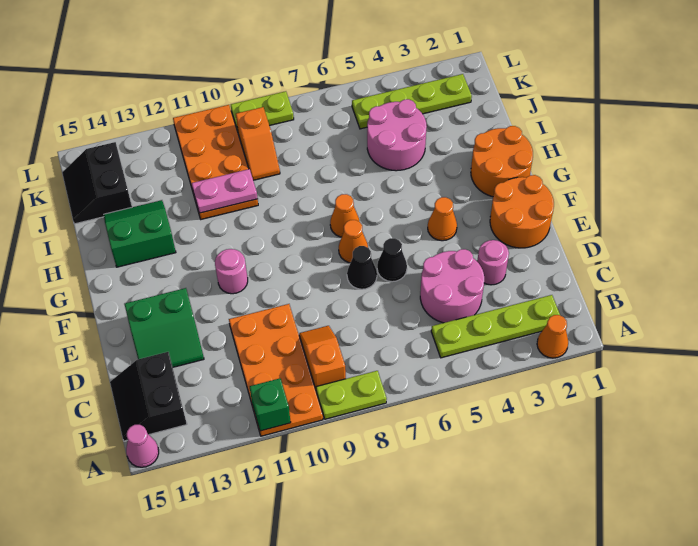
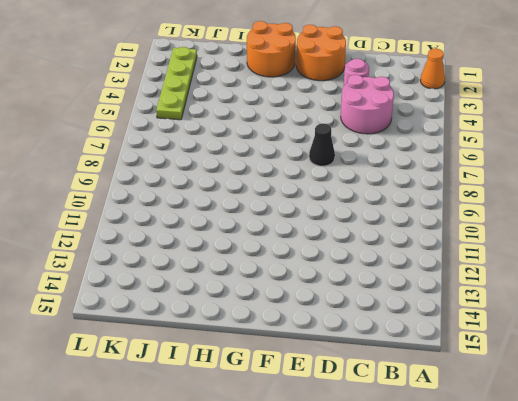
none -> lime 1x2 plate [316,371,387,419]
none -> orange 2x4 plate [229,304,323,436]
none -> pink 1x1 cone [126,425,159,467]

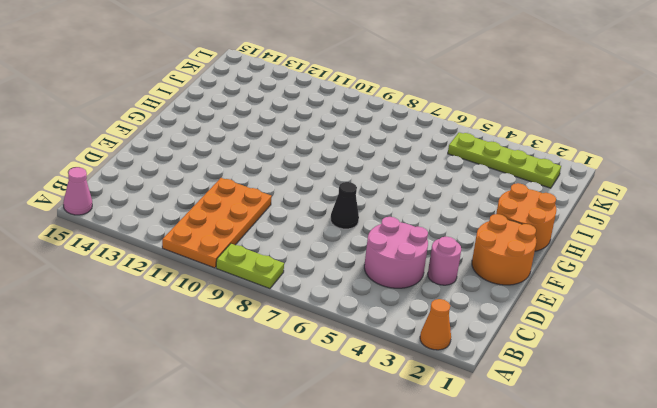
none -> lime 1x4 plate [431,295,560,358]
none -> orange 1x2 slope [299,326,346,390]
none -> black 2x2 slope [110,352,187,441]

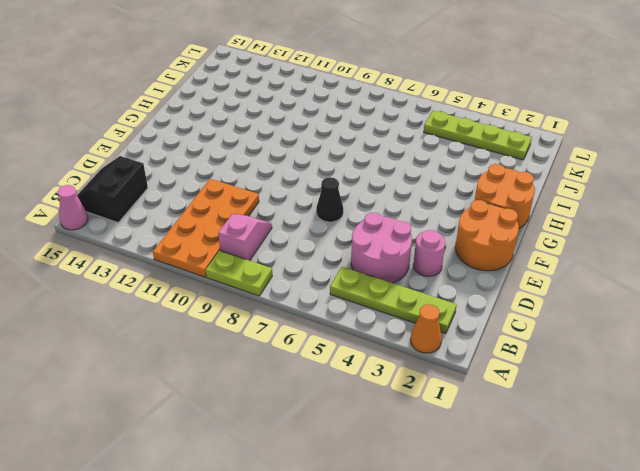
pink 1x2 slope [218,214,272,261] -> orange 1x2 slope [299,326,346,390]
none -> green 2x2 slope [124,288,204,367]
none -> black 1x1 cone [377,238,407,282]
none -> orange 1x1 cone [428,197,457,241]

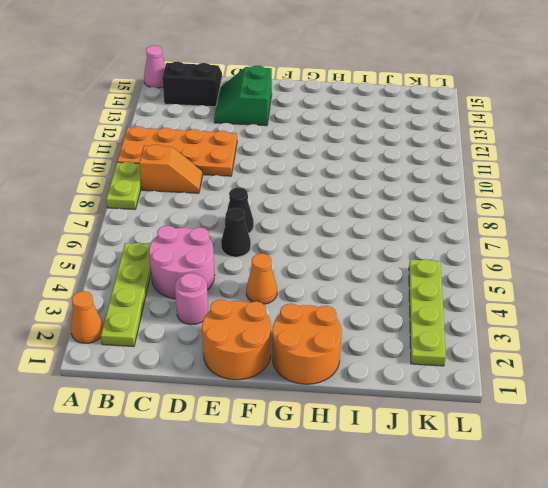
none -> orange 1x1 cone [339,220,368,263]
none -> pink 1x1 round brick [215,249,248,294]
none -> orange 1x1 cone [330,194,359,237]

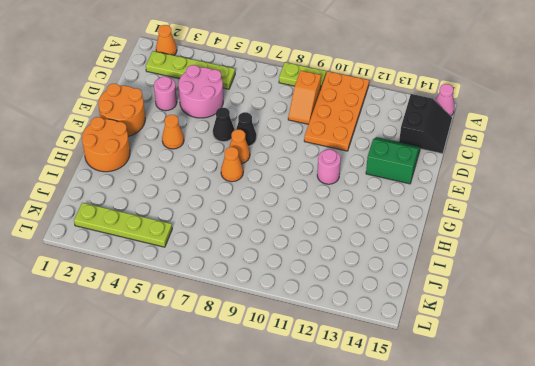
none -> green 2x2 slope [104,200,176,267]
none -> pink 2x2 round brick [367,99,427,171]
none -> orange 2x4 plate [173,105,258,219]

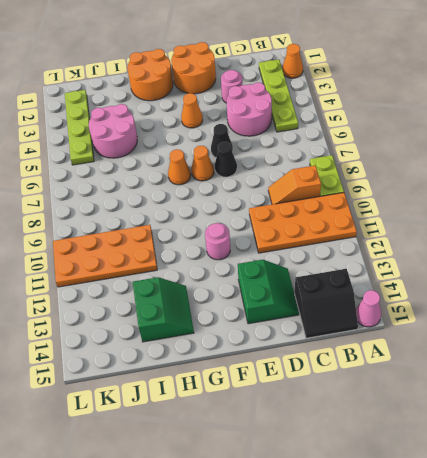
green 2x2 slope [133,277,194,342] -> green 2x2 slope turned to [104,200,176,267]
none -> orange 1x2 slope [236,107,280,180]
none -> black 2x2 slope [62,142,132,224]
none -> lime 1x2 plate [231,91,294,131]

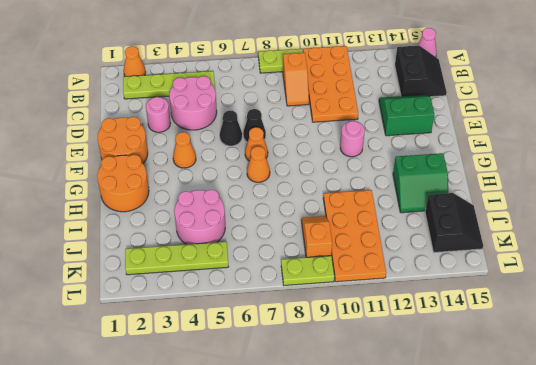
none -> green 1x1 brick [250,378,291,431]
none -> pink 1x2 plate [192,169,258,213]

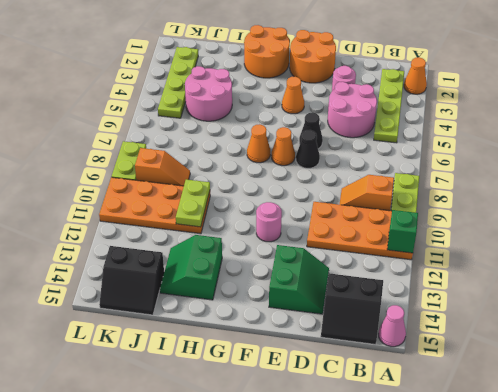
lime 1x2 plate [176,179,210,227] -> pink 1x2 plate [192,169,258,213]

